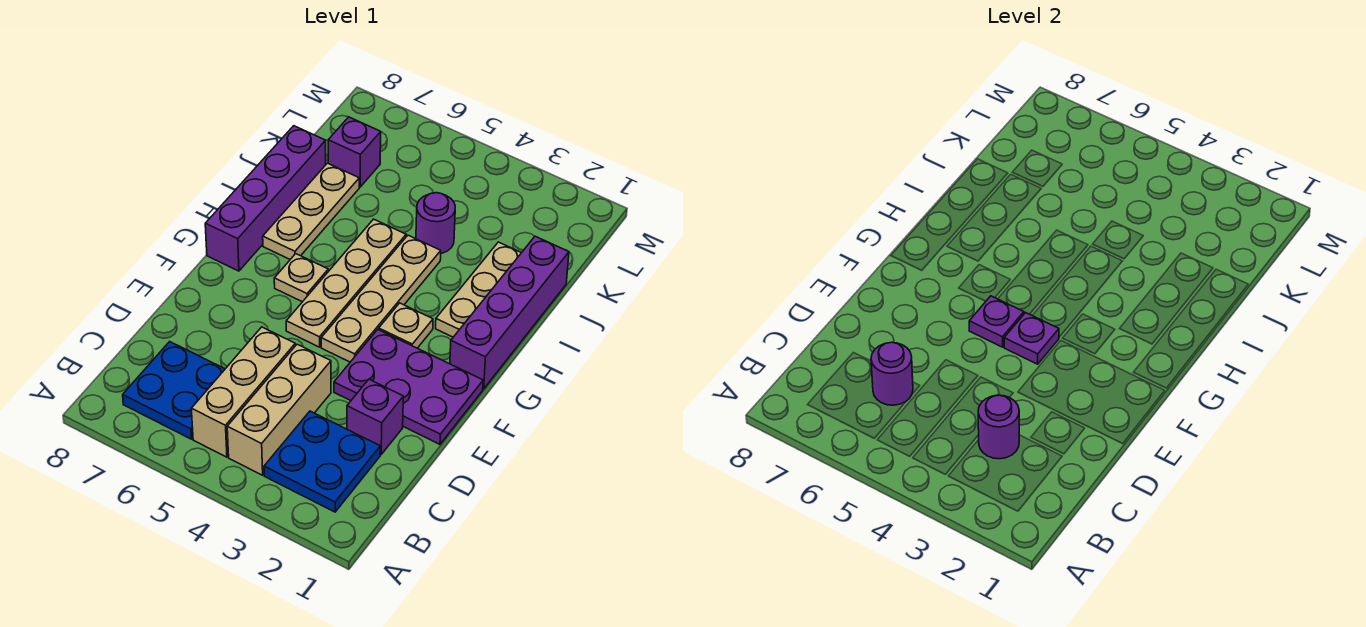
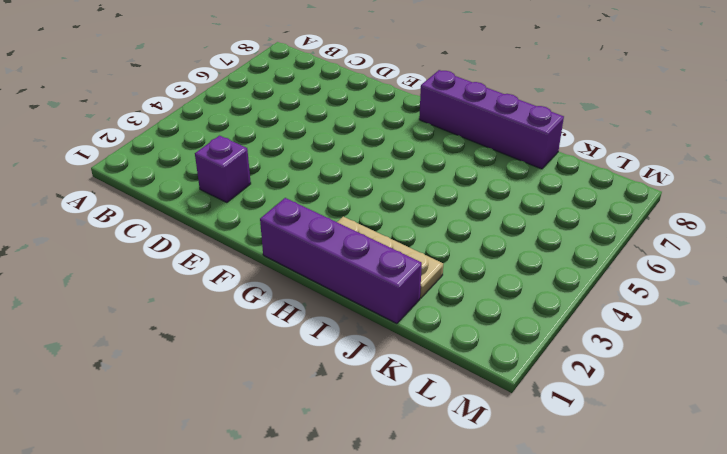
none -> blue 2x2 plate [264,411,380,512]
none -> tan 1x3 brick [227,344,331,475]
none -> tan 1x3 brick [191,327,295,457]

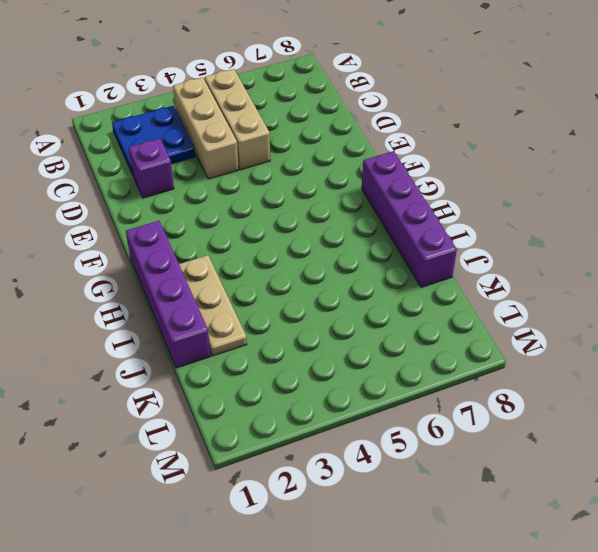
none -> blue 2x2 plate [123,342,225,439]
none -> purple 2x3 plate [334,330,483,444]
none -> tan 1x4 plate [321,235,441,362]

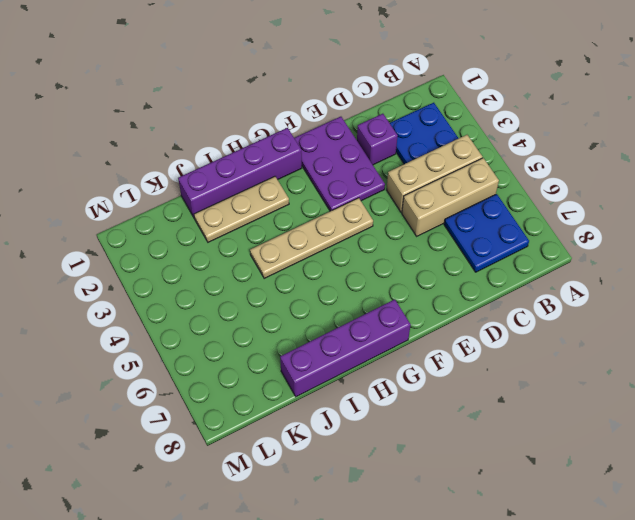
none -> tan 1x4 plate [286,219,406,347]
none -> tan 1x1 plate [379,303,433,348]
none -> tan 1x1 plate [274,254,328,302]

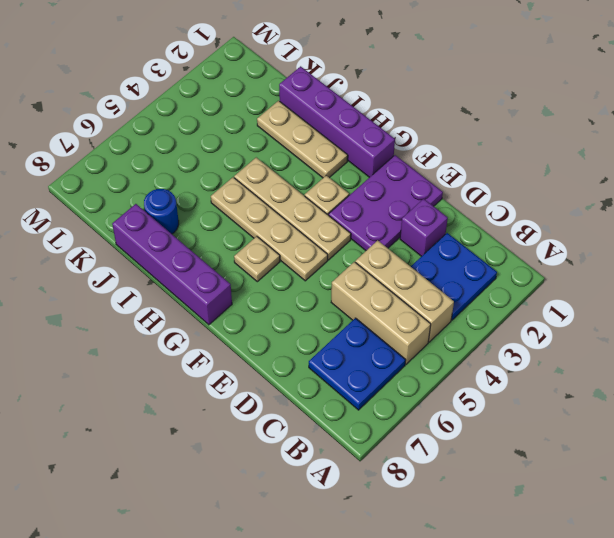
blue 1x1 round brick [144,189,179,234] -> tan 1x3 plate [263,163,359,259]
none -> purple 1x1 round brick [416,193,455,253]
none -> purple 1x1 brick [328,117,381,187]
none -> purple 1x1 round brick [978,395,1019,459]

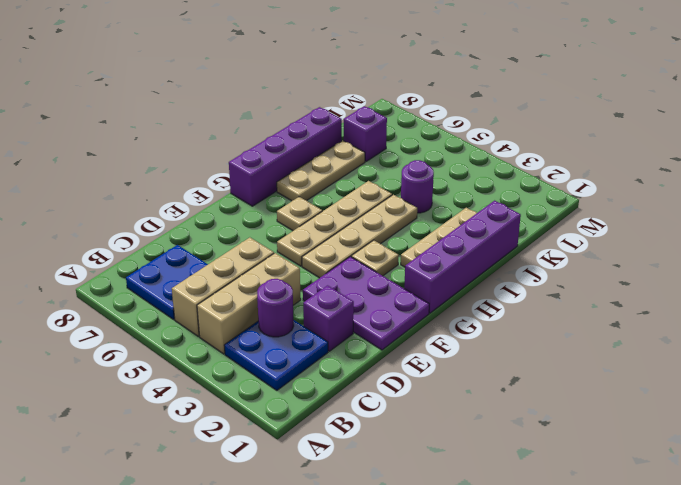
none -> purple 1x1 round brick [871,342,913,405]
none -> purple 1x1 plate [1004,313,1059,364]
none -> purple 1x1 plate [969,296,1024,347]

